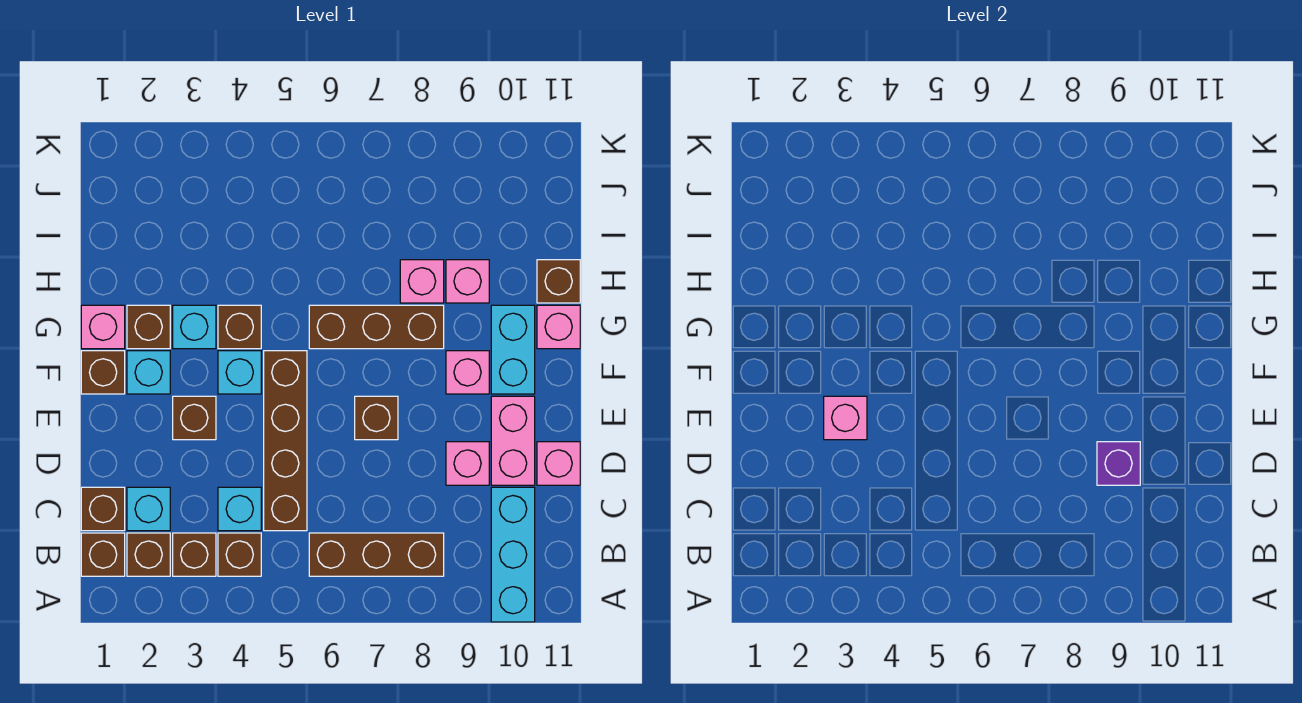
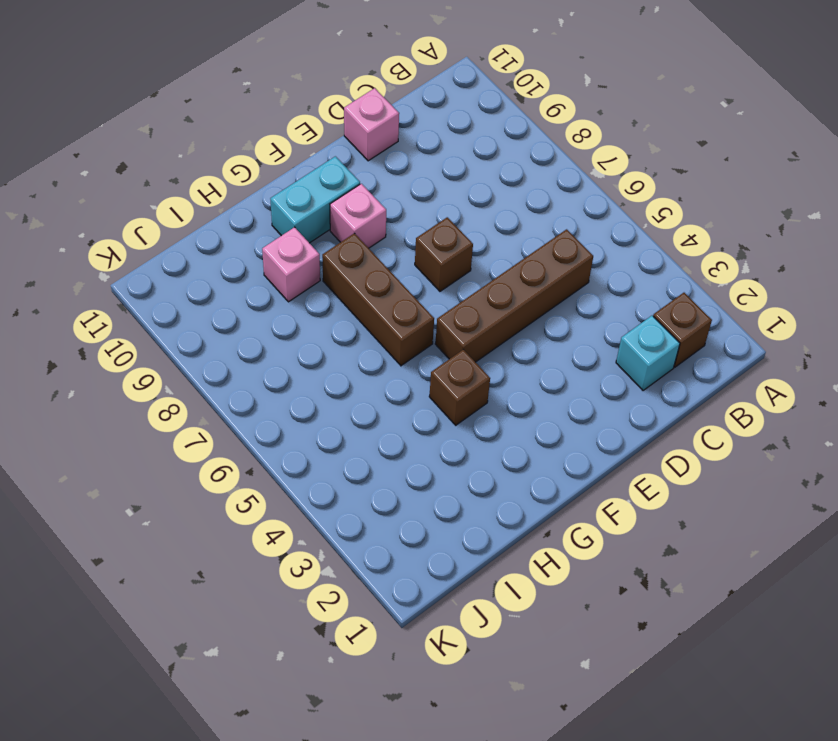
none -> cyan 1x3 brick [491,487,535,622]
none -> brown 1x1 brick [81,533,125,576]
none -> brown 1x1 brick [173,533,216,576]
none -> brown 1x1 brick [218,533,261,576]

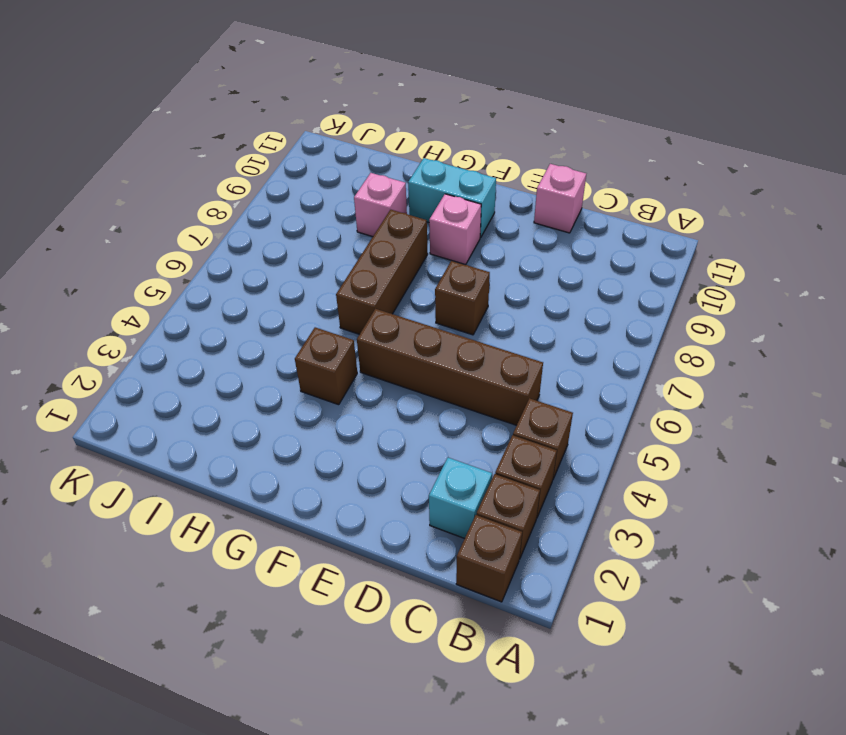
none -> cyan 1x3 brick [491,487,535,622]
none -> brown 1x3 brick [309,533,444,576]
none -> brown 1x1 brick [81,487,125,531]
none -> cyan 1x1 brick [218,487,261,531]

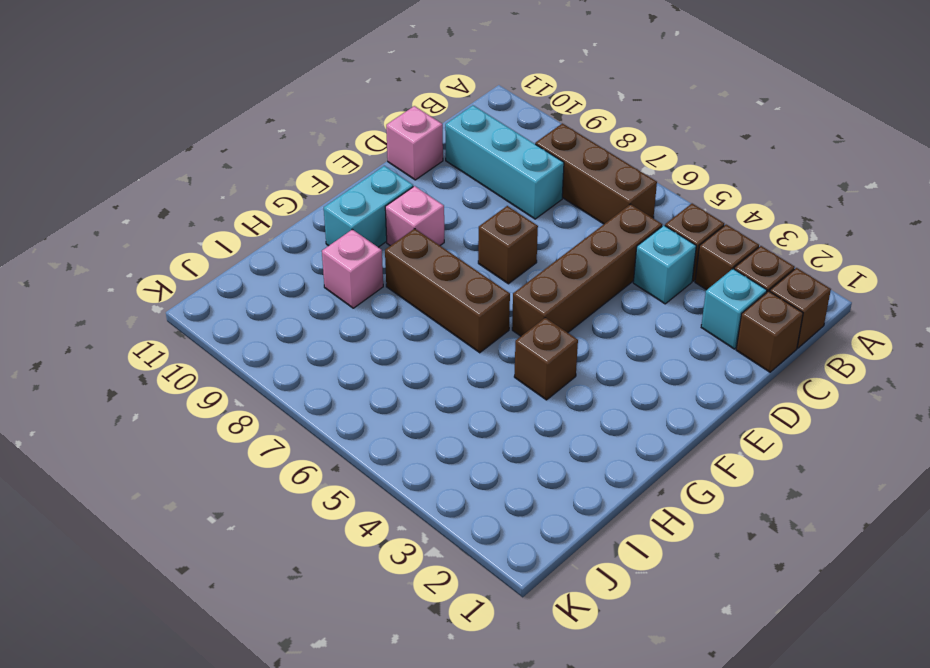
cyan 1x3 brick [445,105,564,219] -> cyan 1x3 brick turned to [491,487,535,622]
none -> pink 1x1 brick [446,442,489,485]
none -> pink 1x2 brick [491,396,535,485]
none -> brown 1x1 brick [173,396,216,440]
none -> brown 1x1 brick [81,351,125,394]

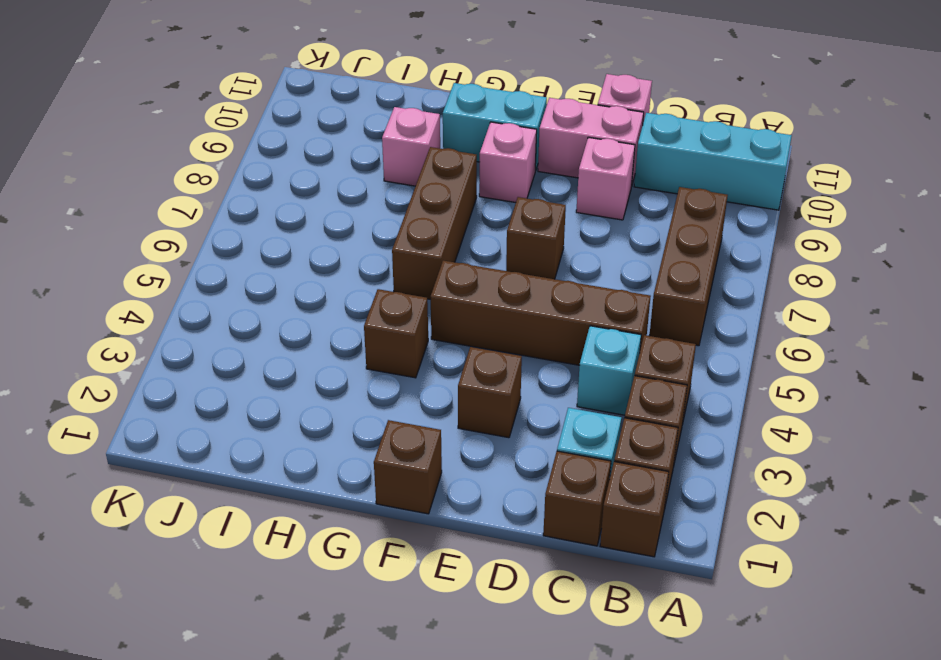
none -> cyan 1x1 brick [127,351,170,394]
none -> cyan 1x1 brick [218,351,261,394]
none -> pink 1x1 brick [81,305,125,349]
none -> brown 1x1 brick [127,305,170,349]

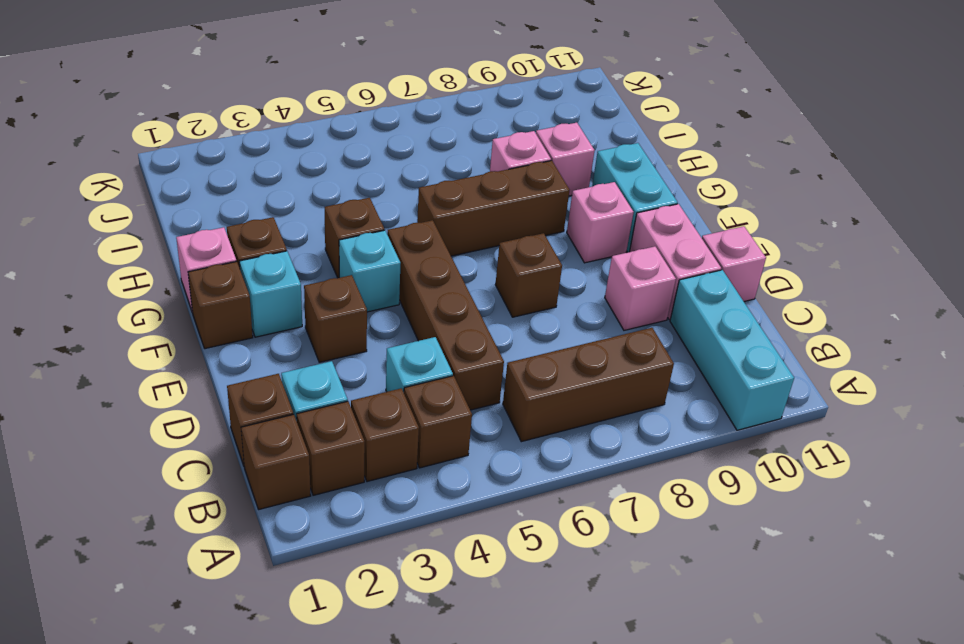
none -> cyan 1x1 brick [173,305,216,349]
none -> pink 1x1 brick [537,305,580,349]
none -> brown 1x1 brick [537,260,580,303]
none -> purple 1x1 brick [1097,442,1140,485]

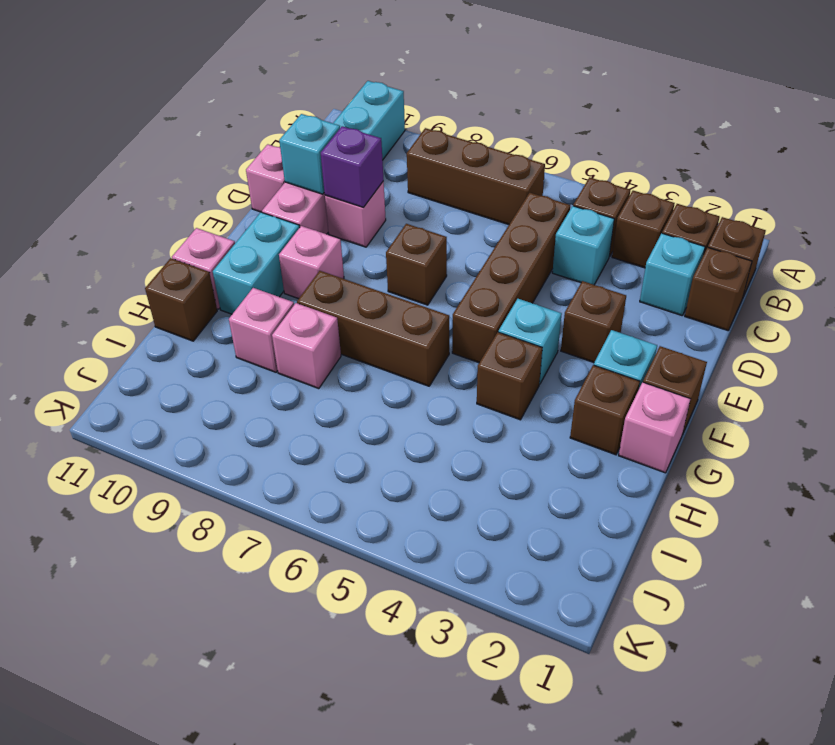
cyan 1x1 brick [279,114,340,194] -> cyan 1x1 brick moved to [173,305,216,349]
none -> pink 1x1 brick [824,396,867,440]

